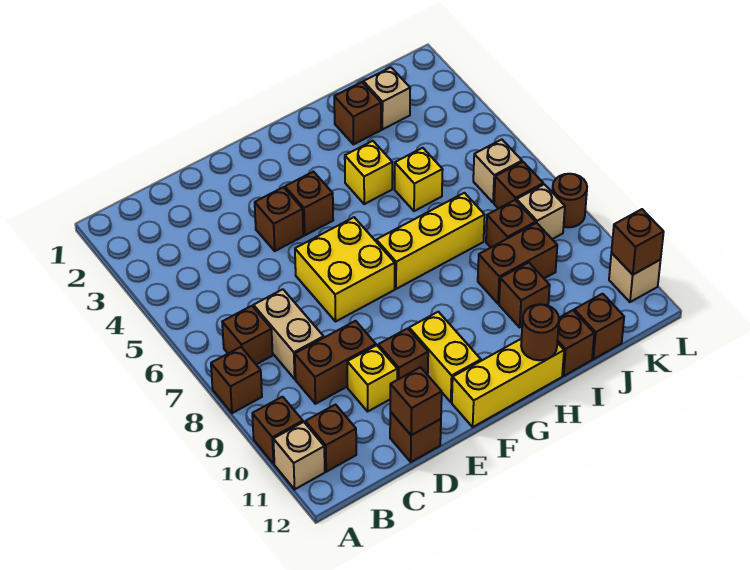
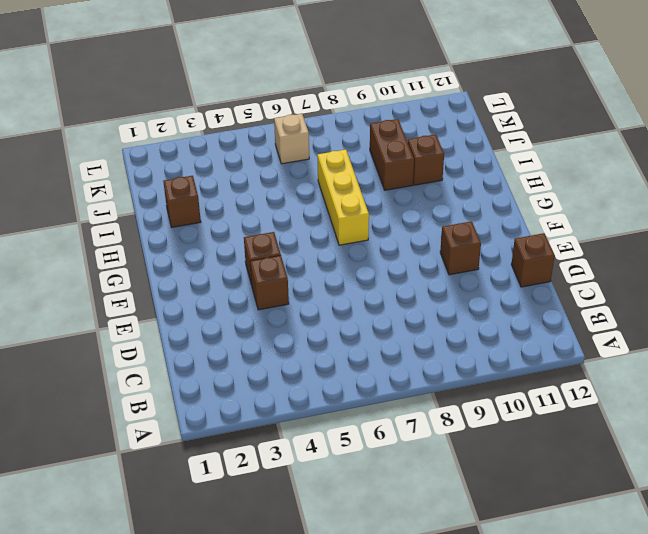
none -> brown 1x1 brick [211,347,262,413]
none -> brown 1x1 brick [252,397,303,464]
none -> tan 1x1 brick [273,422,325,489]
none -> brown 1x1 brick [222,306,273,364]

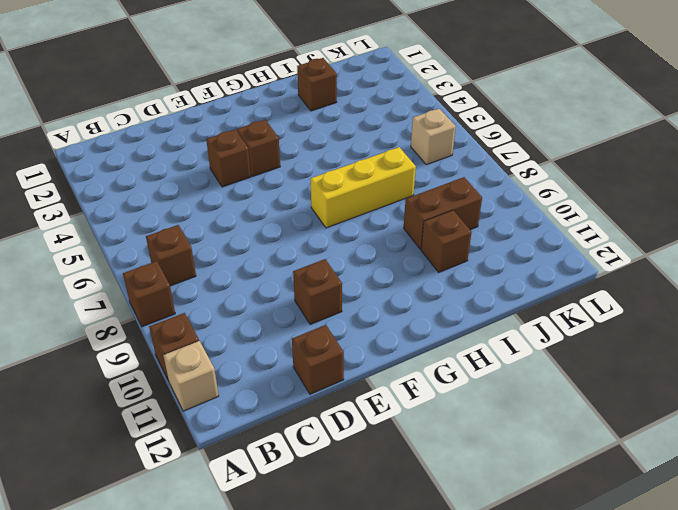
none -> brown 1x1 brick [305,405,356,472]
none -> tan 1x2 brick [254,289,324,379]
none -> brown 1x2 brick [295,321,376,404]
none -> yellow 1x1 brick [347,345,397,411]

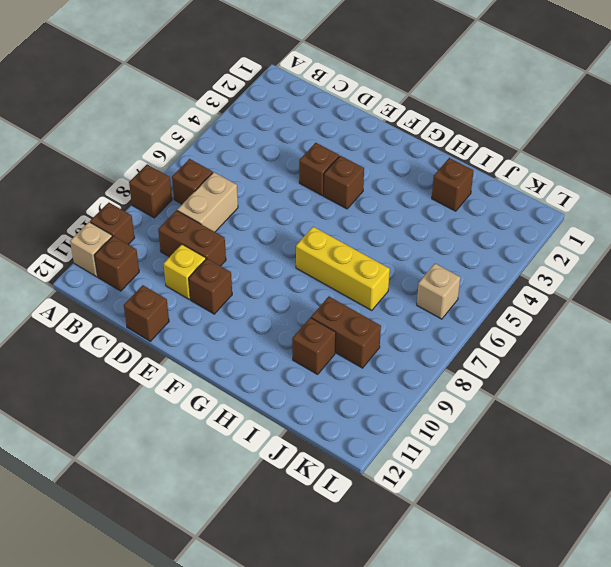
none -> yellow 2x2 brick [295,217,395,321]
none -> yellow 1x2 brick [409,312,481,402]
none -> yellow 1x3 brick [452,339,564,427]
none -> yellow 1x1 brick [345,141,392,204]

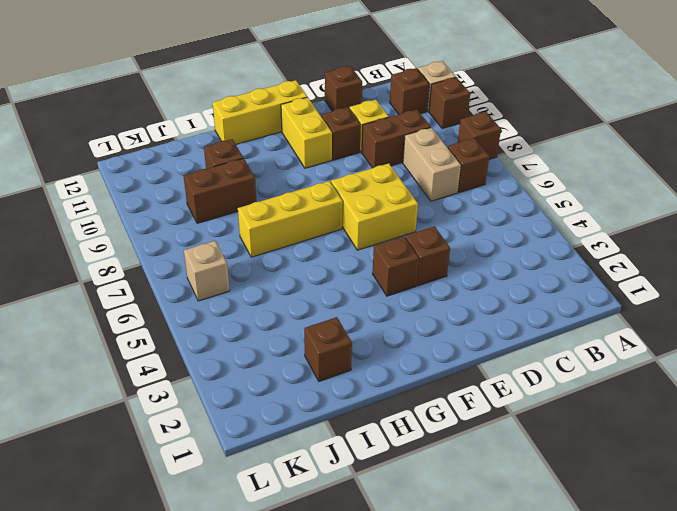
none -> yellow 1x1 brick [345,141,392,204]
none -> yellow 1x1 brick [395,148,443,211]
none -> brown 1x1 brick [557,310,594,376]
none -> tan 1x1 brick [363,67,410,129]

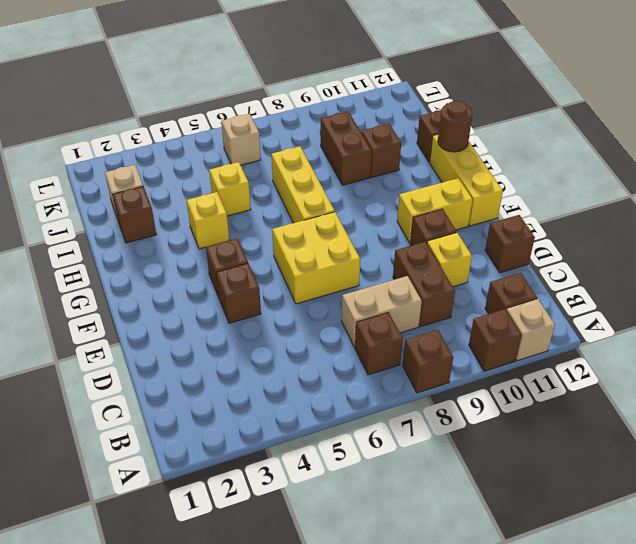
none -> brown 1x1 brick [486,200,536,247]
none -> brown 1x1 brick [574,294,624,359]
none -> brown 1x1 brick [494,162,543,209]
none -> tan 1x1 brick [516,184,565,239]

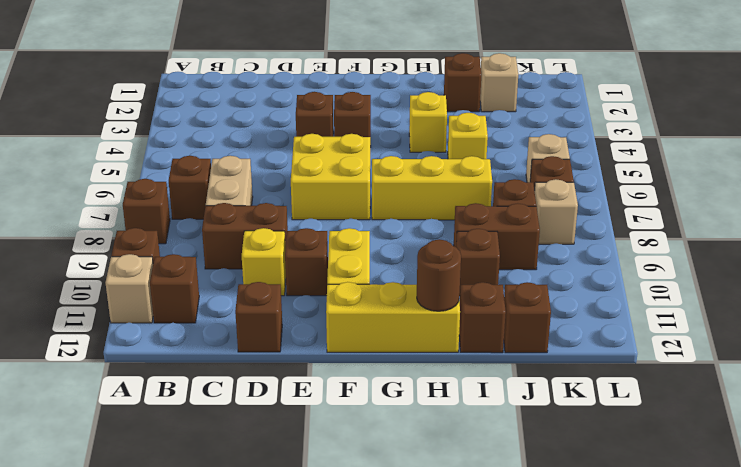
none -> brown 1x1 round brick [552,174,587,227]
none -> tan 1x1 brick [609,253,661,302]
none -> brown 1x1 brick [390,367,442,435]
none -> brown 1x1 brick [612,209,664,275]

